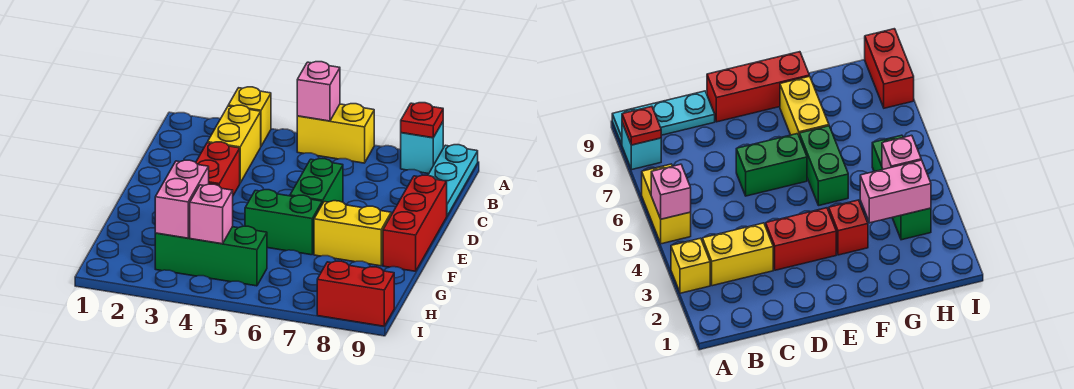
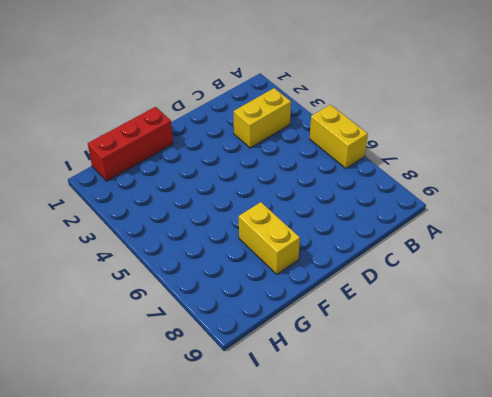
red 1x3 brick [88,107,173,181] -> red 1x3 brick moved to [383,175,447,271]
none -> yellow 1x1 brick [228,87,271,146]
none -> cyan 1x1 brick [401,122,443,174]
none -> cyan 1x3 plate [428,145,478,216]

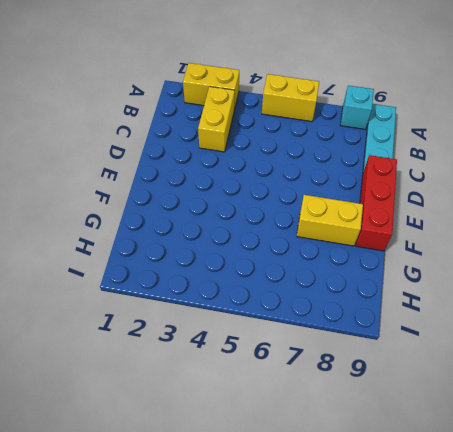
yellow 1x2 brick [183,63,239,110] -> yellow 1x1 brick [228,87,271,146]
none -> red 1x2 brick [196,142,240,195]
none -> green 1x2 brick [290,159,343,204]
none -> red 1x1 brick [829,200,868,255]

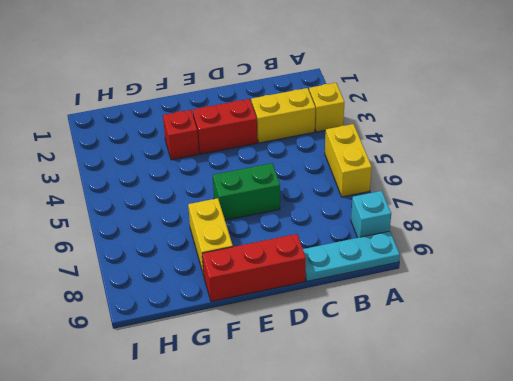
none -> green 1x2 brick [245,190,322,255]
none -> green 1x3 brick [155,226,267,286]
none -> red 1x2 brick [317,261,394,326]

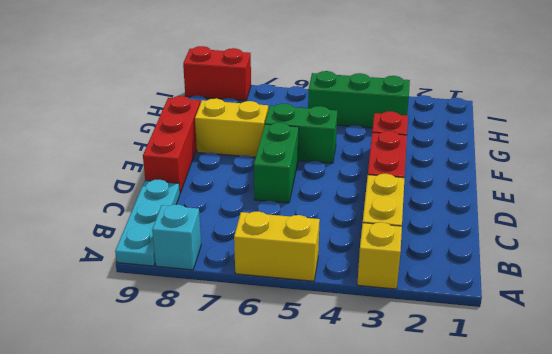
none -> pink 1x1 brick [297,62,340,121]
none -> red 1x1 plate [401,103,443,138]
none -> pink 1x2 brick [155,160,209,238]

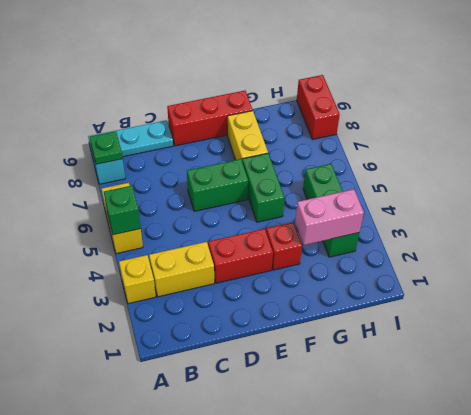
green 1x1 brick [104,186,141,235] -> pink 1x1 brick [297,62,340,121]
green 1x1 plate [90,131,123,164] -> red 1x1 plate [401,103,443,138]
none -> pink 1x1 brick [190,184,233,244]

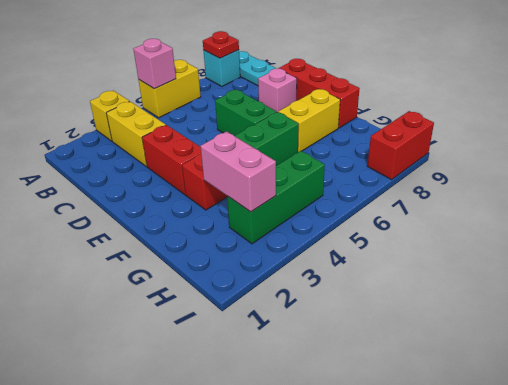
pink 1x1 brick [258,69,297,112] -> pink 1x1 brick moved to [190,184,233,244]

